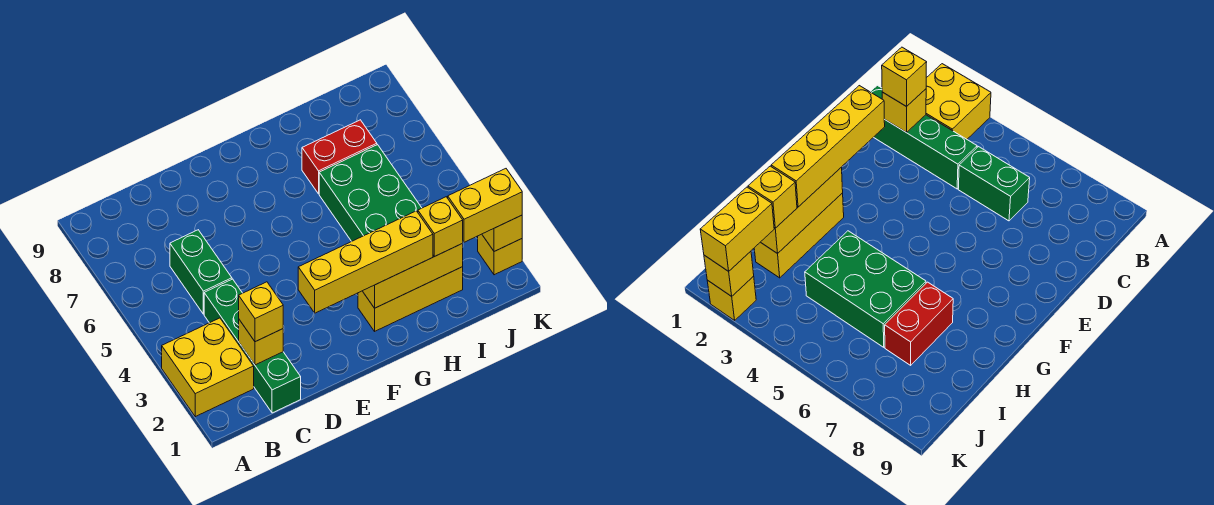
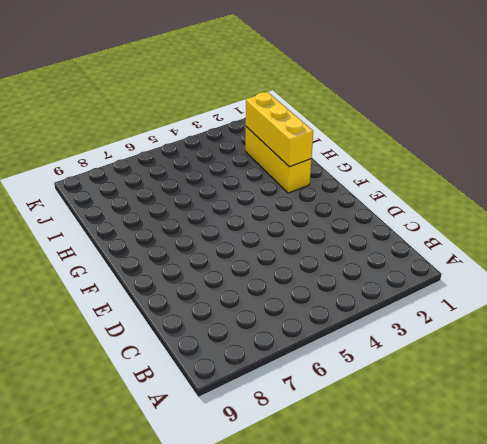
none -> yellow 2x2 brick [162,318,254,417]
none -> green 1x4 brick [204,279,301,413]
none -> green 1x2 brick [170,230,232,314]

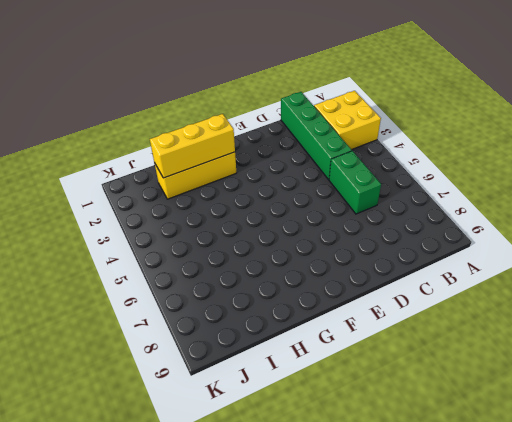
none -> green 2x3 brick [319,145,422,241]
none -> red 1x2 brick [302,120,377,194]
none -> yellow 1x1 brick [478,234,522,275]

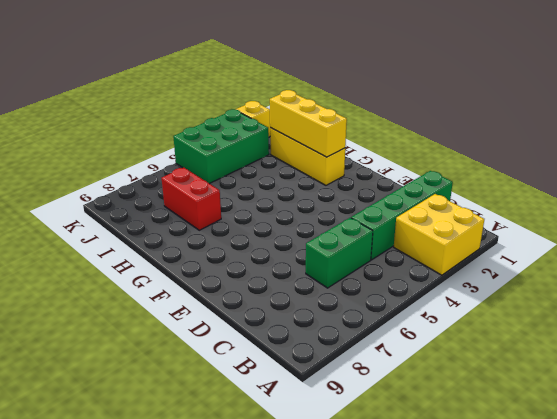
green 2x3 brick [173,109,269,184] -> green 2x3 brick moved to [319,145,422,241]
none -> yellow 1x1 brick [239,320,283,365]
none -> yellow 1x1 brick [482,215,522,251]
none -> yellow 1x1 brick [239,282,283,342]

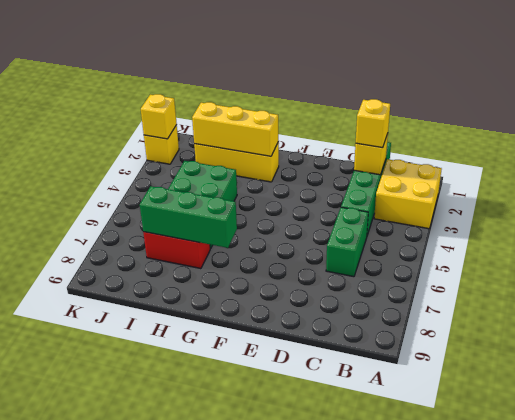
green 1x3 brick [140,186,237,248] -> none
none -> yellow 1x4 brick [298,211,433,313]
none -> yellow 1x1 brick [418,197,463,257]
none -> yellow 1x2 brick [448,169,522,242]

